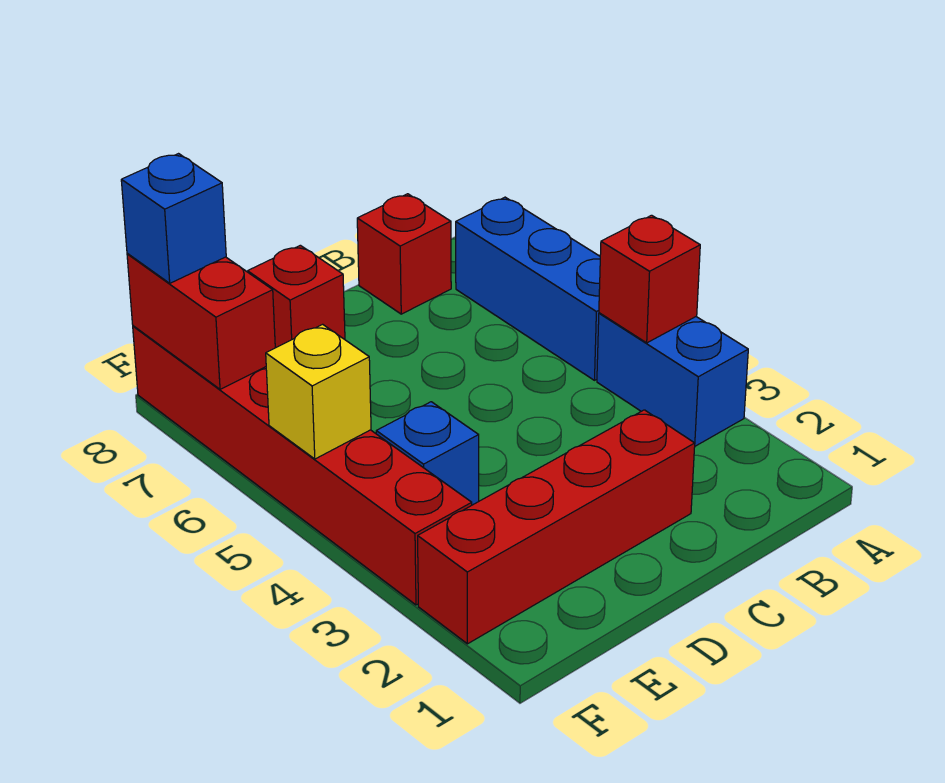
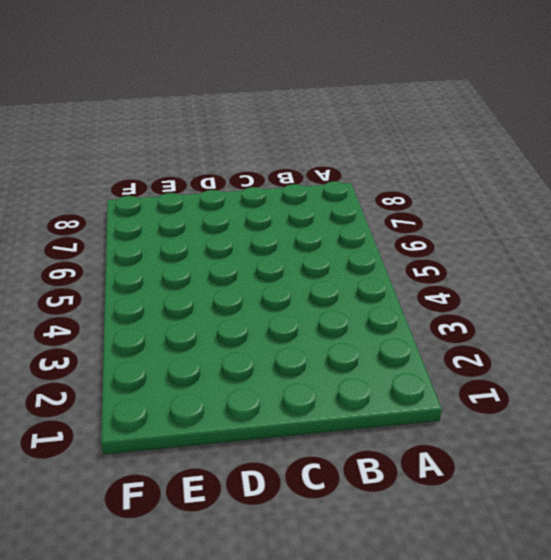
none -> blue 1x2 brick [597,313,748,446]
none -> blue 1x3 brick [456,197,600,380]

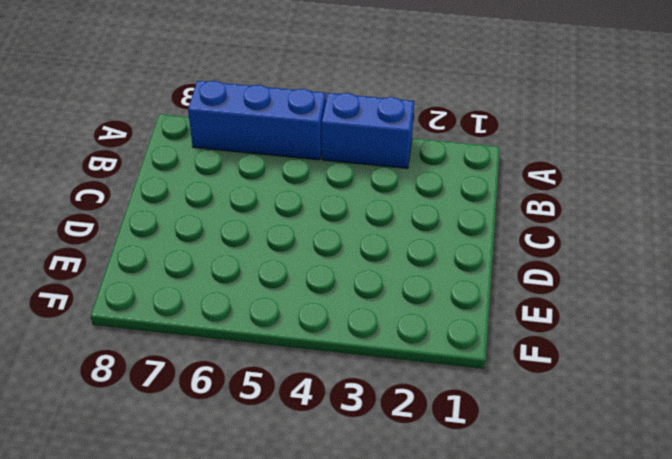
none -> red 1x1 brick [357,194,451,314]
none -> red 1x4 brick [418,410,695,644]

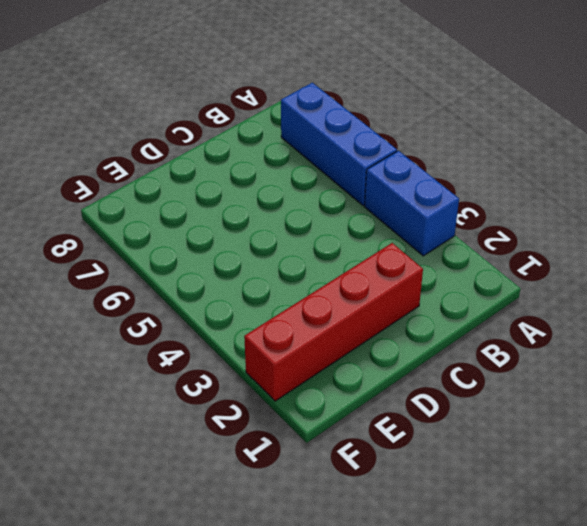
none -> red 1x1 brick [357,194,451,314]
none -> red 1x1 brick [248,245,345,348]

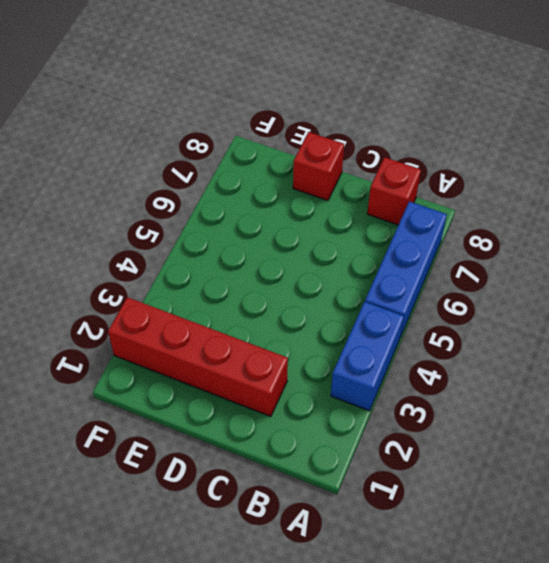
none -> blue 1x1 brick [376,402,479,505]
none -> red 1x6 brick [133,326,472,605]

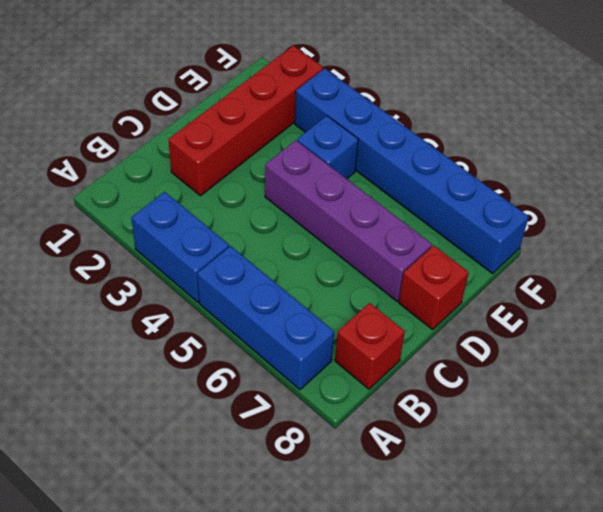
purple 1x4 brick [265,140,432,301] -> none
blue 1x6 brick [295,68,529,273] -> red 1x6 brick [133,326,472,605]
none -> red 1x1 brick [599,215,700,343]
none -> yellow 1x1 brick [266,324,371,459]

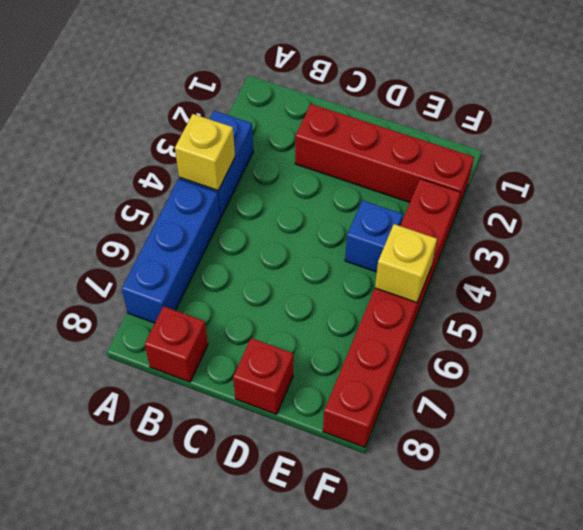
yellow 1x1 brick [175,114,235,190] -> red 1x1 brick [599,215,700,343]
none -> red 1x2 brick [127,254,275,389]
none -> blue 1x1 brick [121,154,226,283]

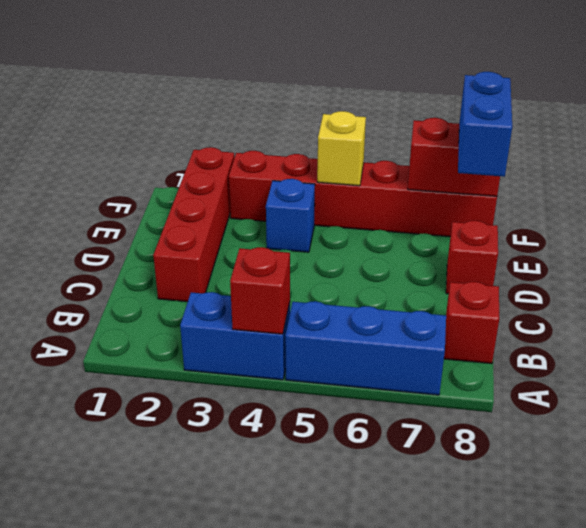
blue 1x2 brick [458,72,512,177] -> blue 1x1 brick [121,154,226,283]

